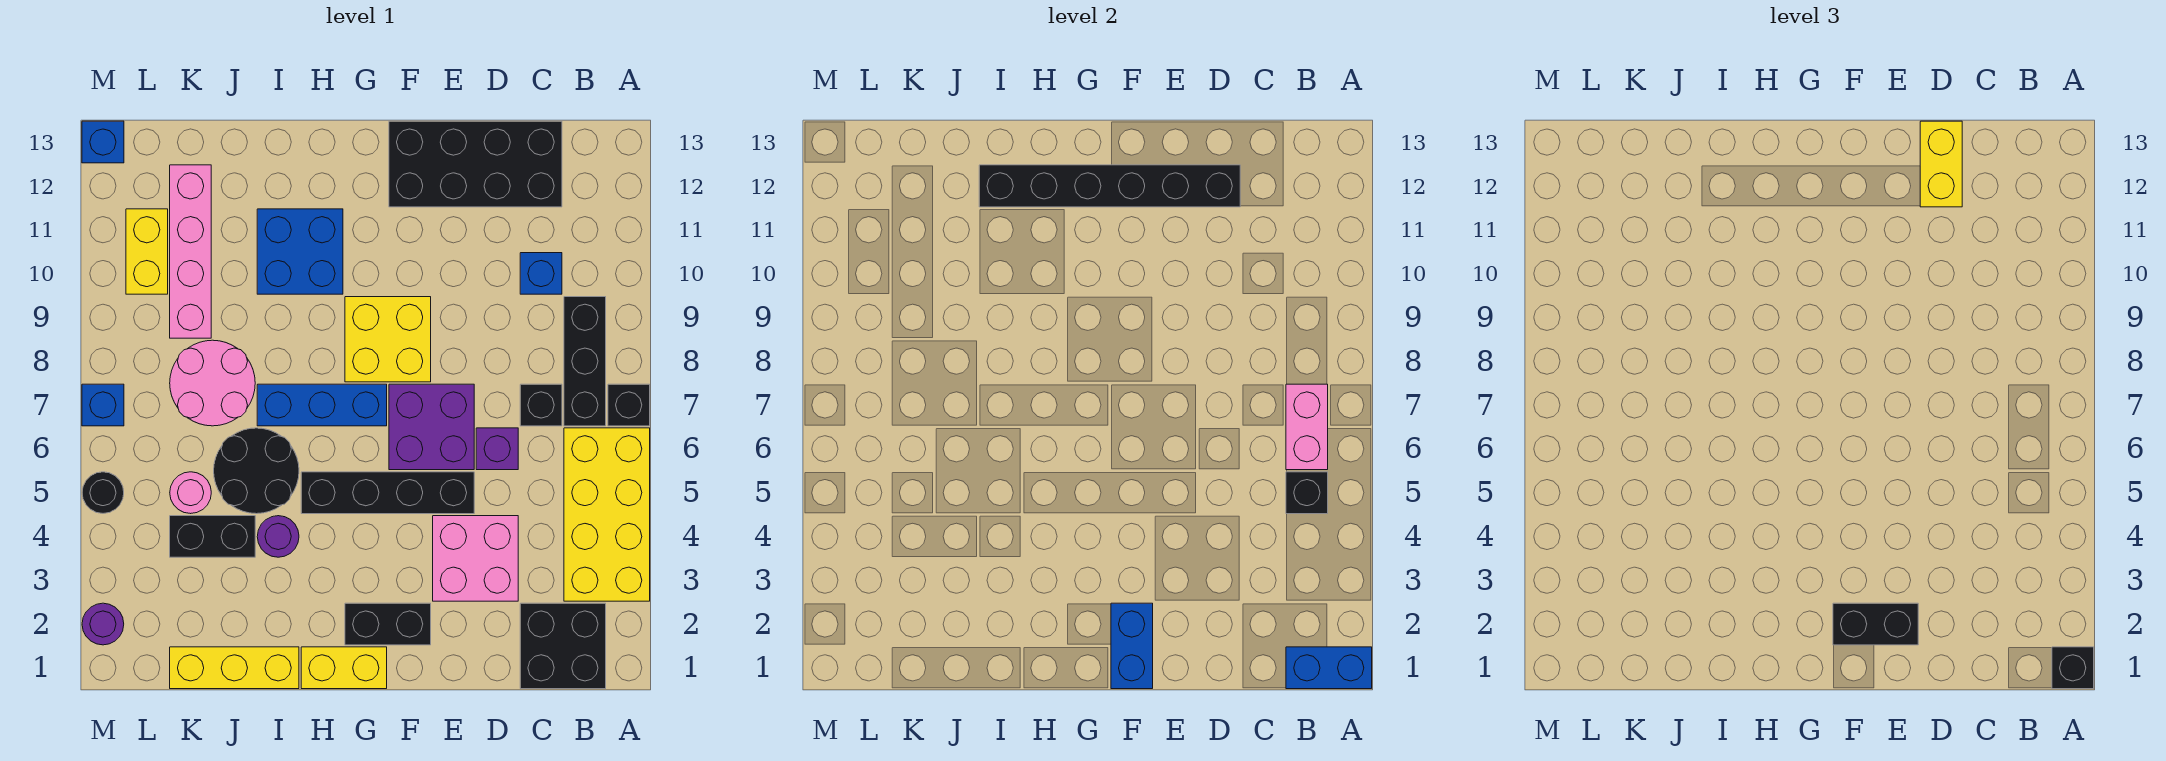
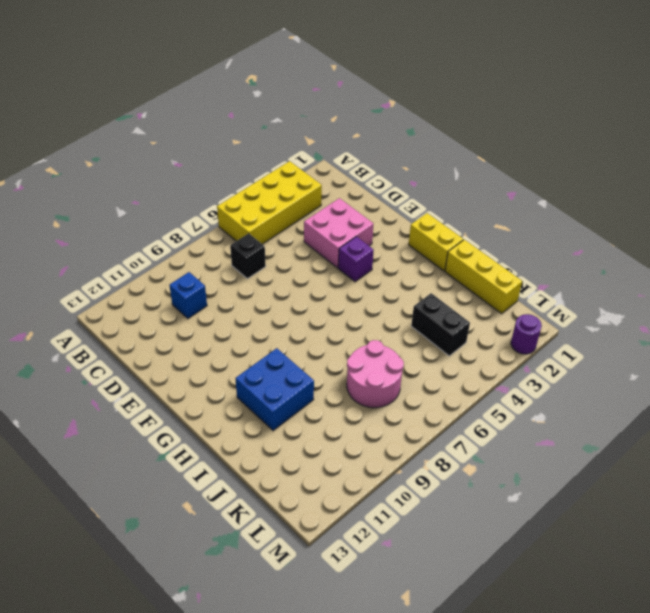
purple 1x1 brick [338,237,374,282] -> purple 1x1 brick moved to [476,428,518,470]
none -> black 1x1 brick [608,384,650,426]
none -> black 2x2 brick [520,603,606,689]
none -> black 1x3 brick [564,297,606,426]
none -> black 2x4 brick [389,121,562,207]

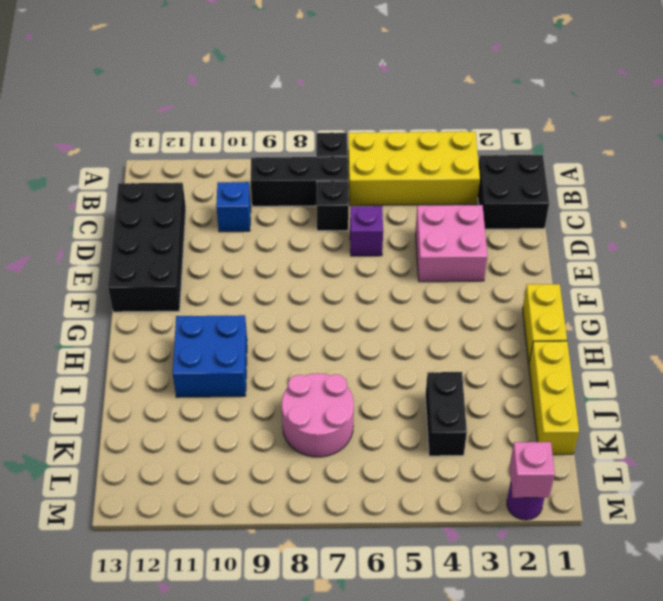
pink 1x1 brick [510,442,555,498] -> none
none -> black 1x4 brick [301,472,474,514]
none -> purple 2x2 brick [389,384,474,470]
none -> black 1x2 brick [345,603,431,645]
none -> yellow 2x2 brick [345,297,431,382]

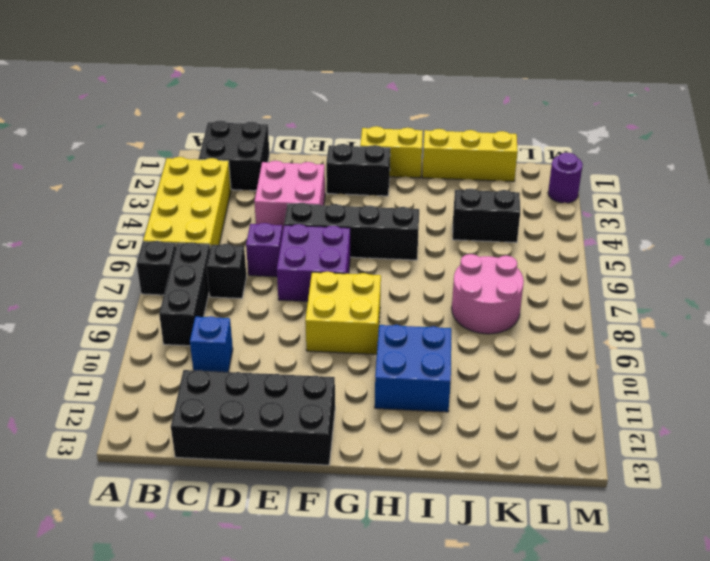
none -> blue 1x3 brick [257,384,387,426]
none -> purple 1x1 round brick [257,516,299,557]
none -> black 2x2 round brick [214,428,299,514]
none -> pink 1x1 round brick [170,472,211,514]

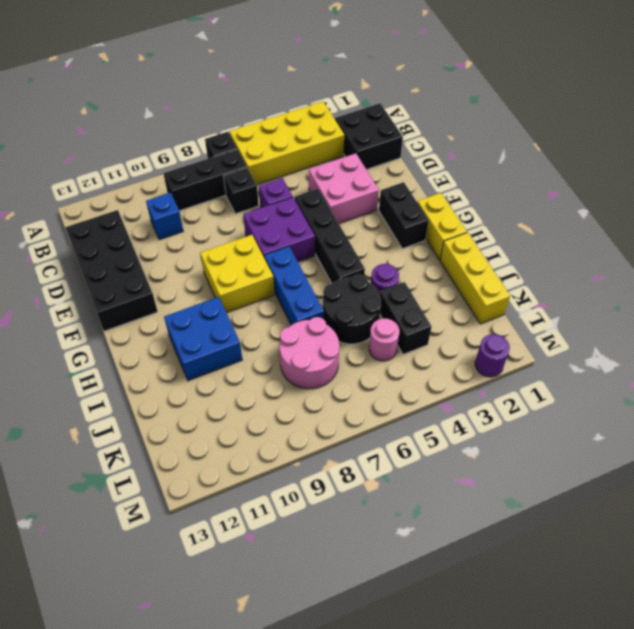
none -> pink 1x4 brick [170,165,211,338]
none -> yellow 1x2 brick [126,209,168,294]
none -> black 1x1 round brick [82,472,124,513]
none -> blue 1x1 brick [82,384,124,426]

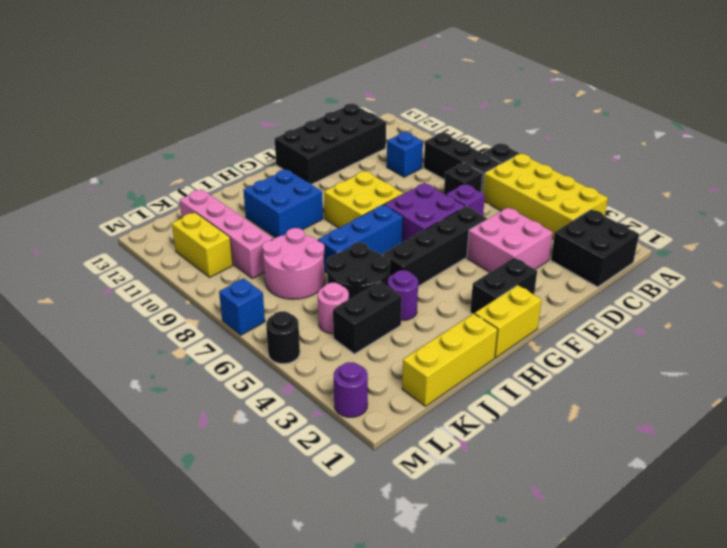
none -> blue 1x1 brick [82,121,124,163]
none -> blue 1x2 brick [1286,647,1372,689]
none -> black 1x1 brick [1286,472,1328,514]
none -> pink 1x2 brick [1286,384,1328,470]

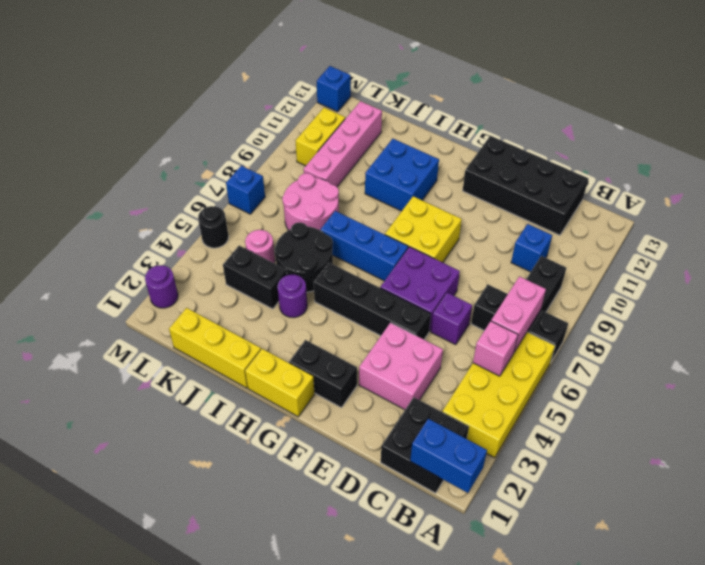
pink 1x1 brick [473,321,518,376] -> black 1x1 brick [1286,472,1328,514]
none -> black 1x6 brick [979,165,1240,207]
none -> blue 1x2 brick [1111,603,1153,689]
none -> black 1x1 brick [2052,647,2094,689]
none -> yellow 1x2 brick [1920,121,1962,207]

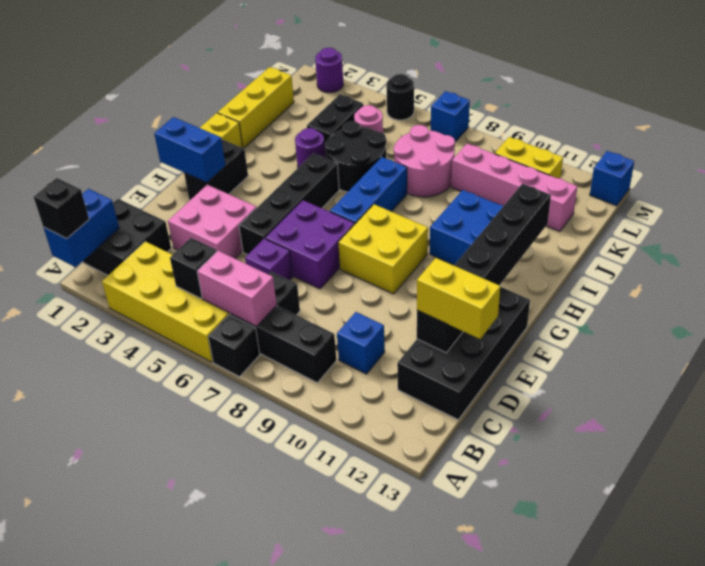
none -> black 1x2 brick [1833,603,1918,645]

